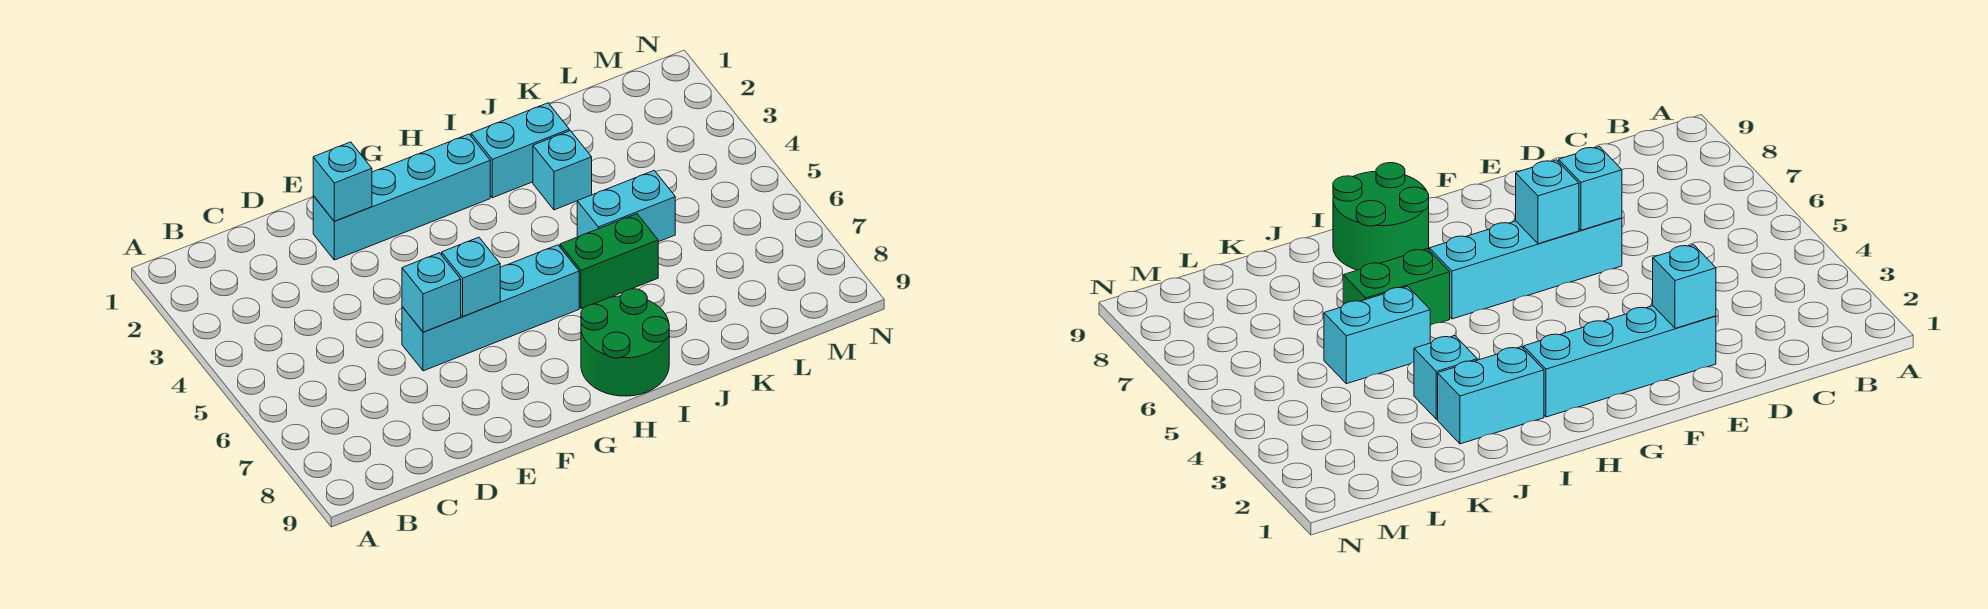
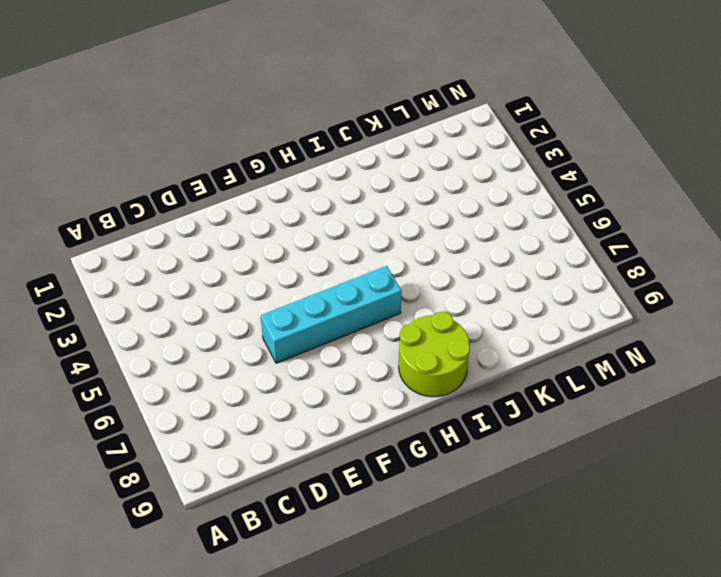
lime 2x2 round brick [399,312,470,397] -> green 2x2 round brick [581,289,669,396]
none -> cyan 1x4 brick [313,134,490,260]
none -> cyan 1x2 brick [471,103,569,198]

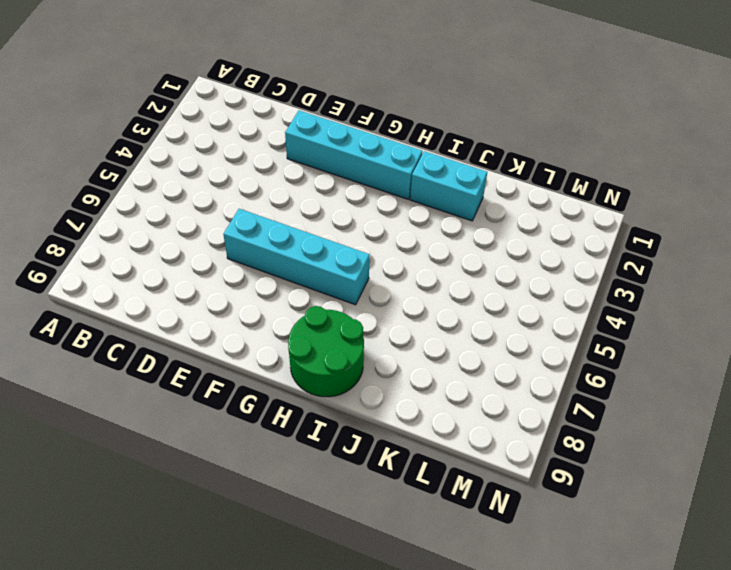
none -> green 1x2 brick [560,214,658,309]
none -> cyan 1x1 brick [533,131,592,210]

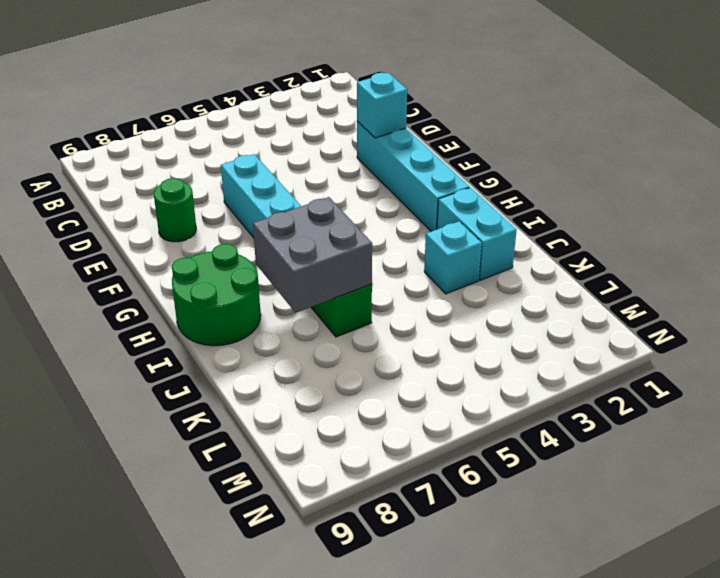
green 1x1 round brick [154,178,196,242] -> none
grey 2x2 brick [253,197,372,313] -> none
none -> cyan 1x2 brick [577,171,675,242]
none -> cyan 1x1 brick [402,253,461,332]

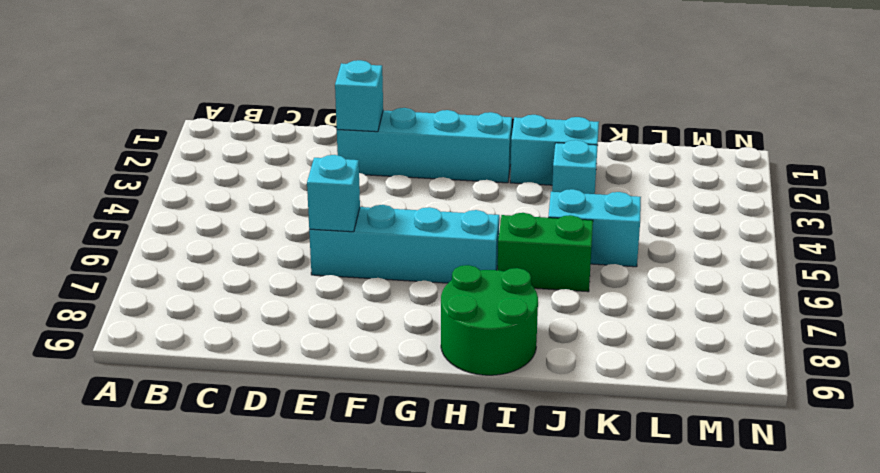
none -> cyan 1x1 brick [442,237,500,317]

